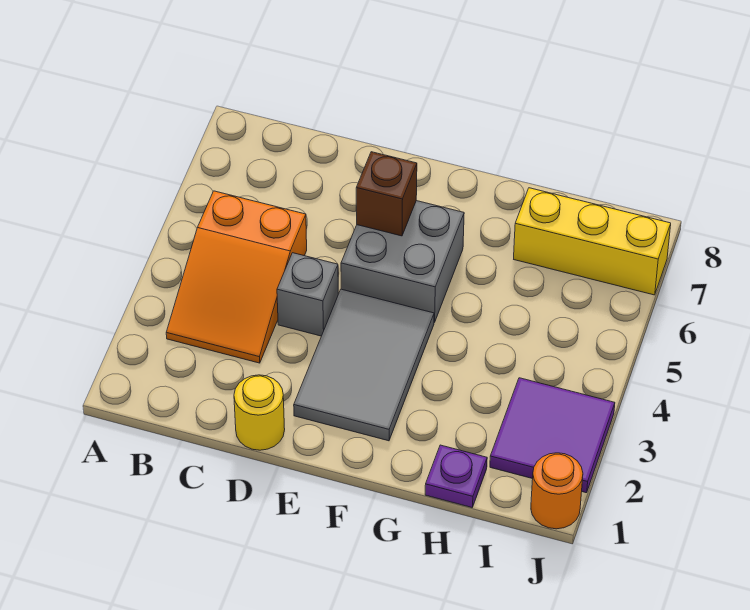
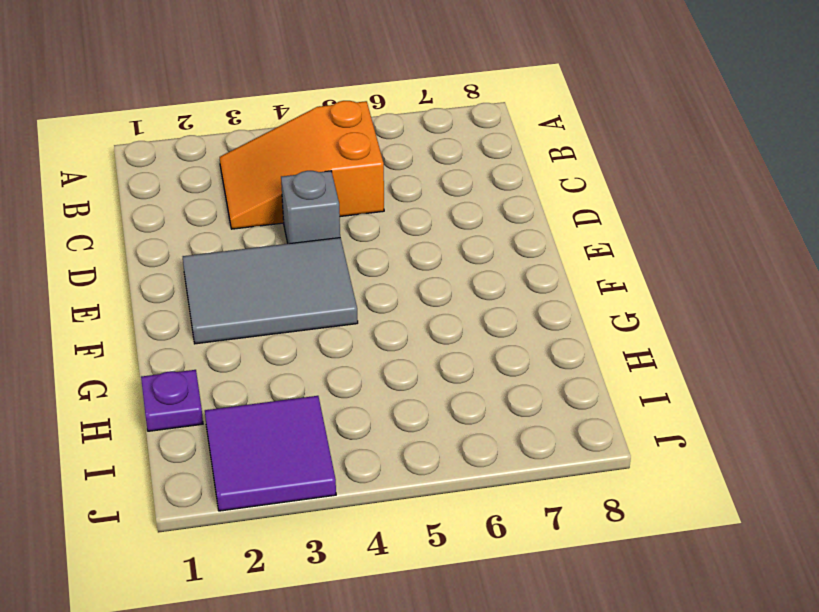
none -> yellow 1x1 round brick [234,375,285,450]
none -> grey 2x2 brick [341,201,464,323]

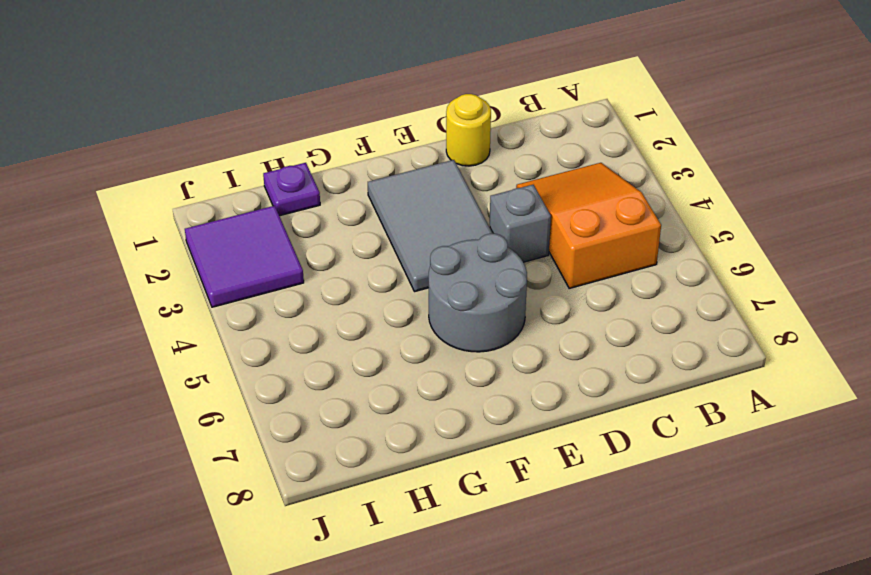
grey 2x2 round brick [429,234,527,352] -> grey 2x2 brick [341,201,464,323]
none -> yellow 1x3 brick [514,188,671,295]
none -> orange 1x1 round brick [531,453,583,529]

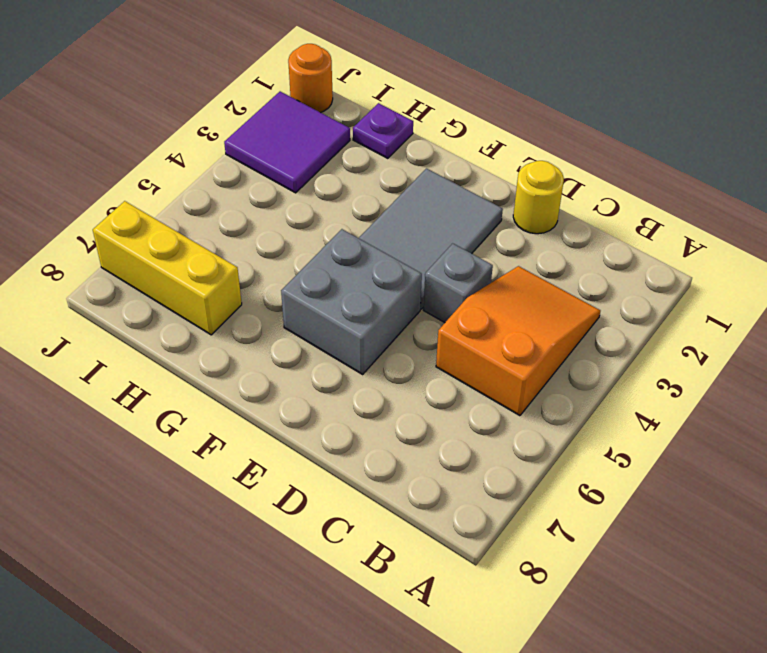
none -> brown 1x1 brick [356,152,417,236]

